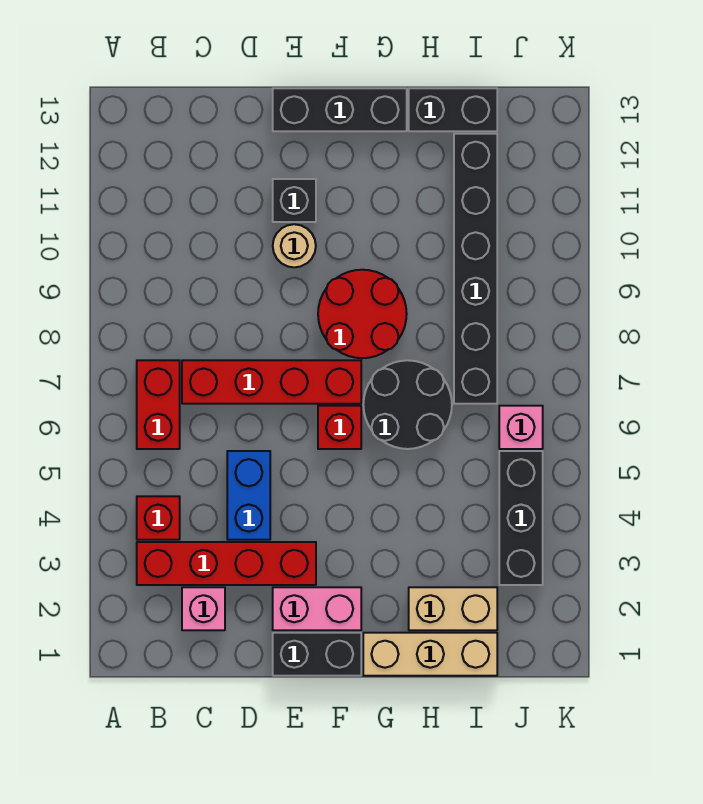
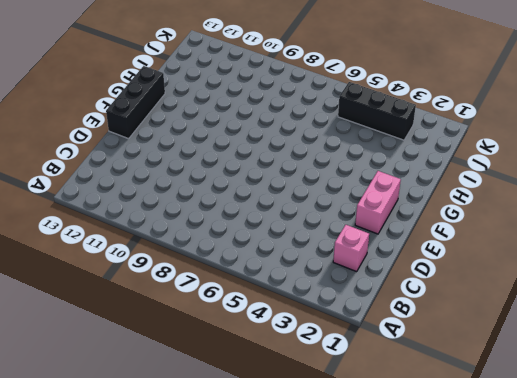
none -> red 1x4 brick [137,542,316,585]
none -> red 1x1 brick [137,496,180,540]
none -> red 1x2 brick [137,360,180,449]

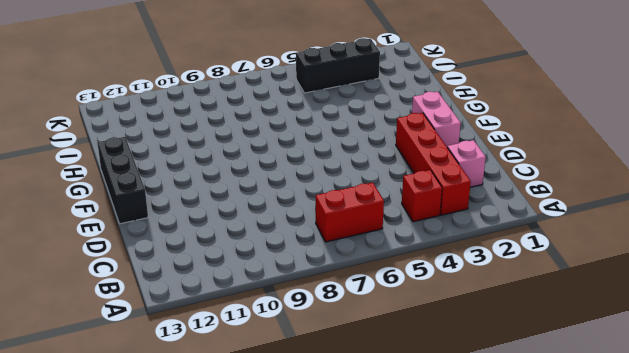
none -> red 1x4 brick [182,360,361,404]
none -> blue 1x2 brick [227,451,270,540]
none -> black 1x2 brick [273,633,361,676]

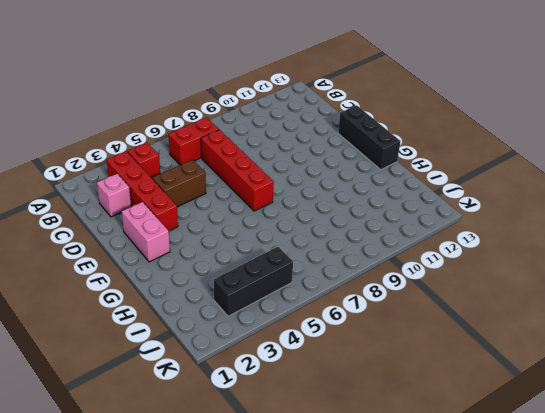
brown 1x2 brick [152,160,206,207] -> blue 1x2 brick [227,451,270,540]
none -> black 1x2 brick [273,633,361,676]
none -> tan 1x1 round brick [273,224,316,267]
none -> black 1x1 brick [273,179,316,222]

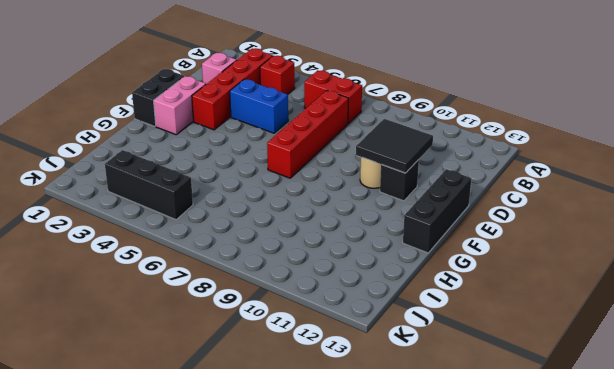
black 2x2 tile [356,119,433,173] -> none
none -> red 1x1 brick [318,406,361,449]
none -> red 2x2 round brick [318,270,407,358]
none -> tan 1x3 brick [363,633,497,676]

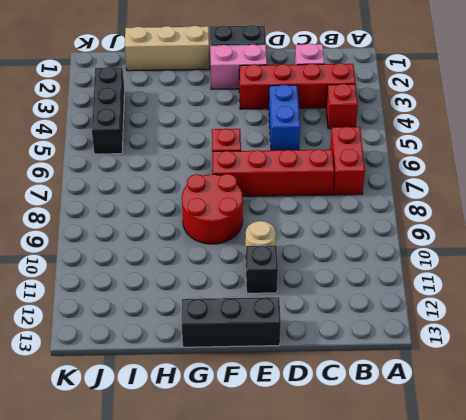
none -> black 2x2 round brick [363,360,452,449]
none -> tan 1x2 brick [409,587,497,630]
none -> black 1x2 brick [409,88,497,131]

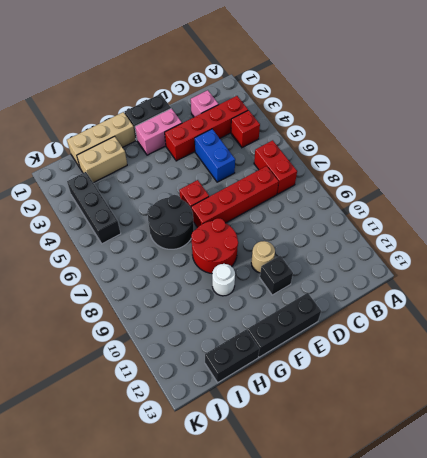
white 1x1 round brick [212,264,235,296] -> none
none -> black 1x6 brick [454,134,497,404]
none -> pink 1x1 brick [499,406,543,449]

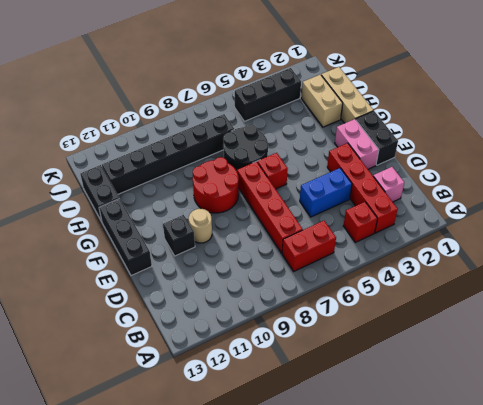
none -> pink 1x1 brick [499,406,543,449]

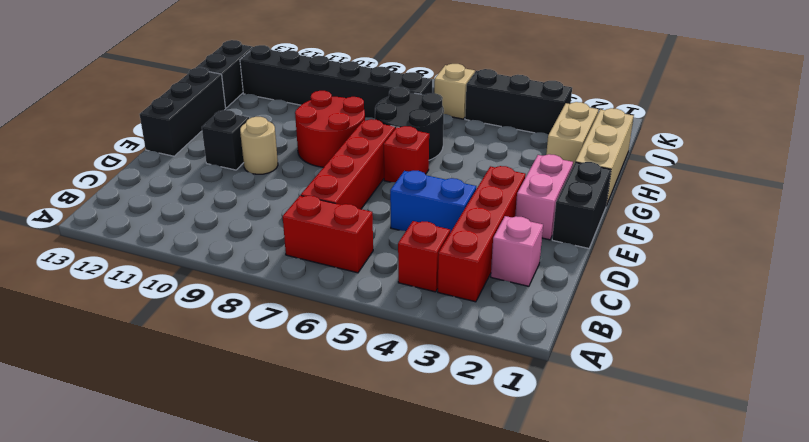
tan 1x1 brick [434,64,475,119] -> pink 1x1 brick [499,406,543,449]

